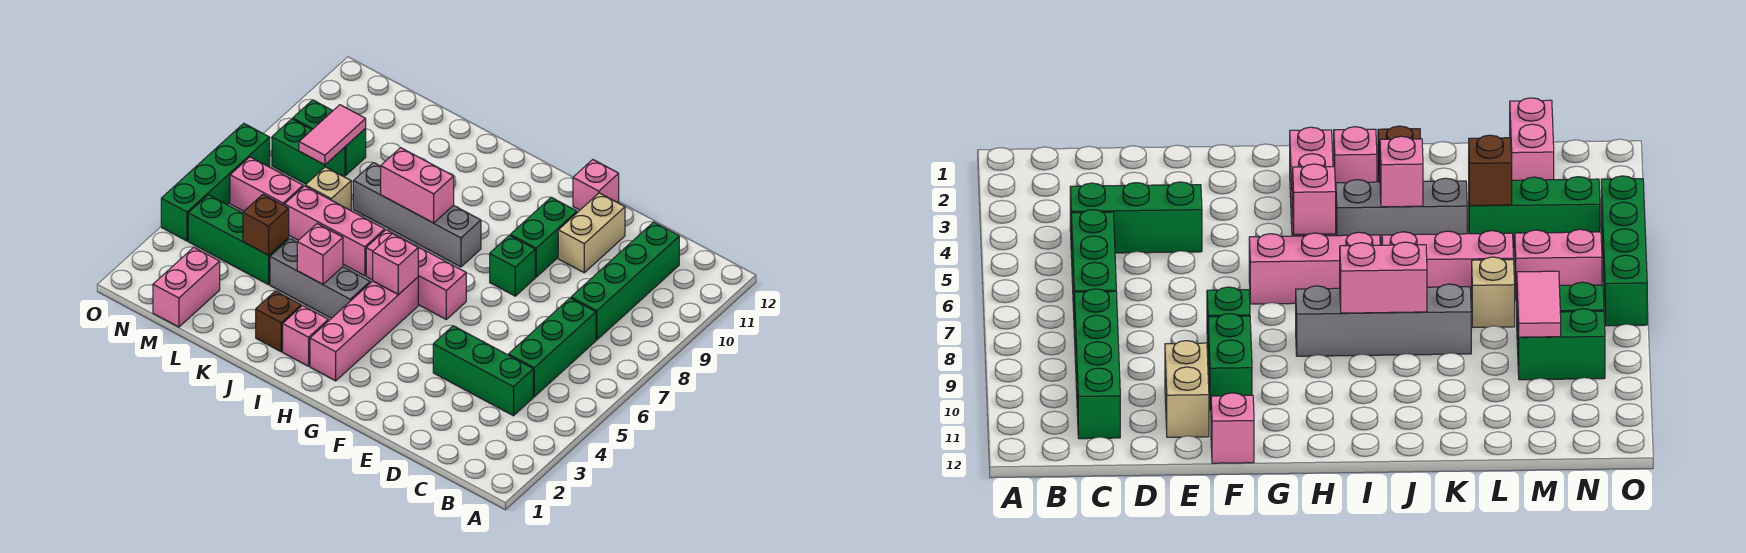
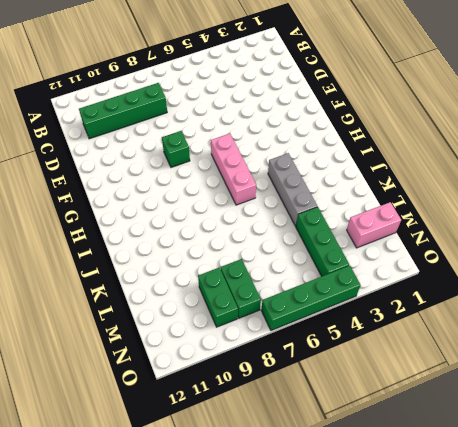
none -> green 1x3 brick [433,326,533,416]
none -> green 1x3 brick [509,298,596,397]
none -> tan 1x2 brick [558,193,625,273]

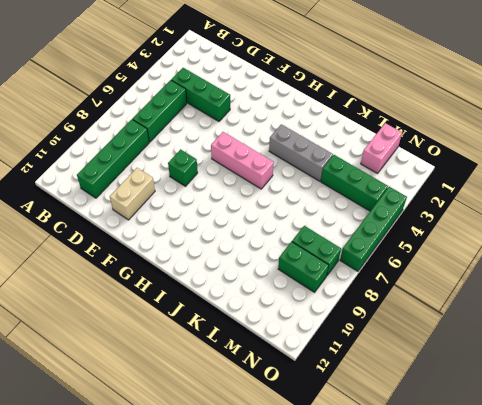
none -> green 1x2 brick [510,197,577,277]
none -> pink 1x1 brick [573,160,619,210]
none -> pink 1x4 brick [310,277,418,381]

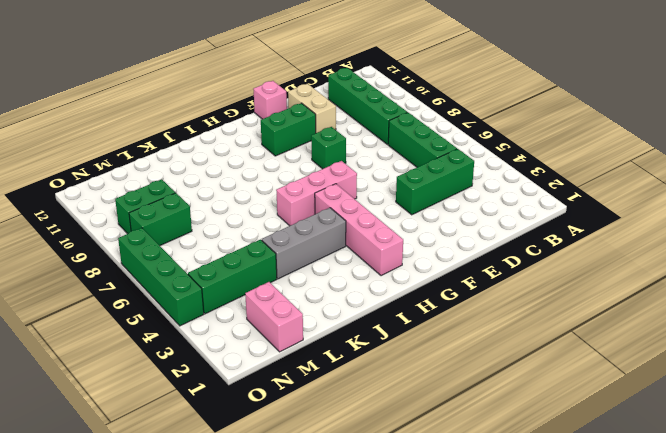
green 1x2 brick [261,103,316,156] -> green 1x2 brick turned to [510,197,577,277]
none -> grey 1x4 brick [353,163,481,267]
none -> pink 1x1 brick [283,305,328,366]
none -> brown 1x1 brick [256,291,301,352]

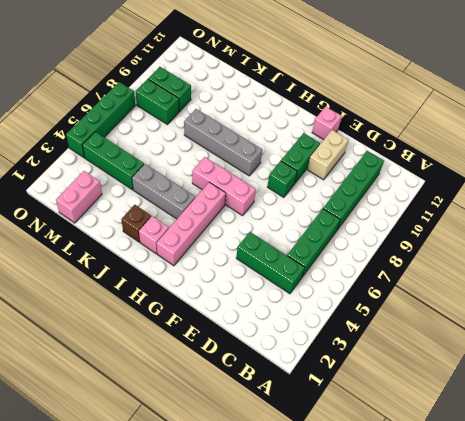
none -> pink 1x3 brick [285,186,385,276]
none -> tan 1x1 brick [305,167,351,211]
none -> pink 1x2 brick [230,157,303,211]

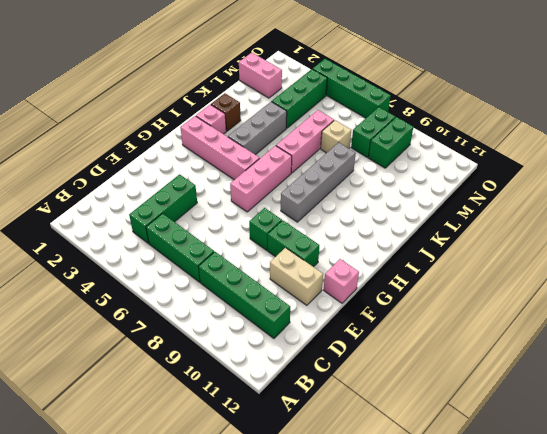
none -> pink 1x2 brick [230,157,303,211]
none -> pink 1x1 brick [373,234,418,295]
none -> pink 1x2 brick [381,148,454,223]

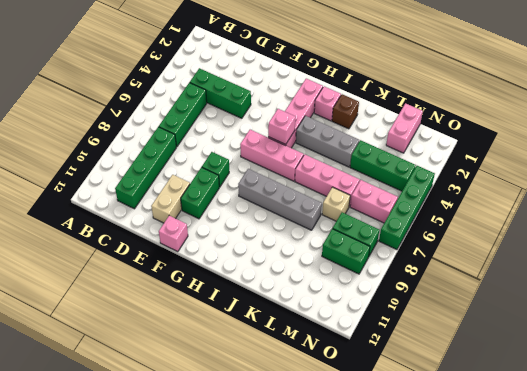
none -> pink 1x2 brick [381,148,454,223]
none -> pink 1x1 brick [297,224,343,284]
none -> brown 1x1 brick [243,195,289,255]

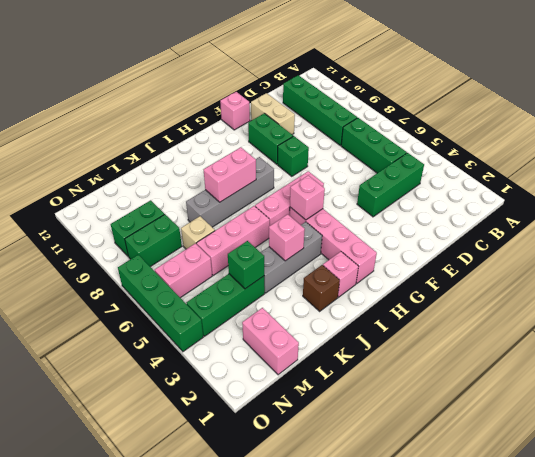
green 1x1 brick [228,241,264,289] -> brown 1x1 brick [243,195,289,255]
none -> pink 1x2 tile [299,105,366,165]

